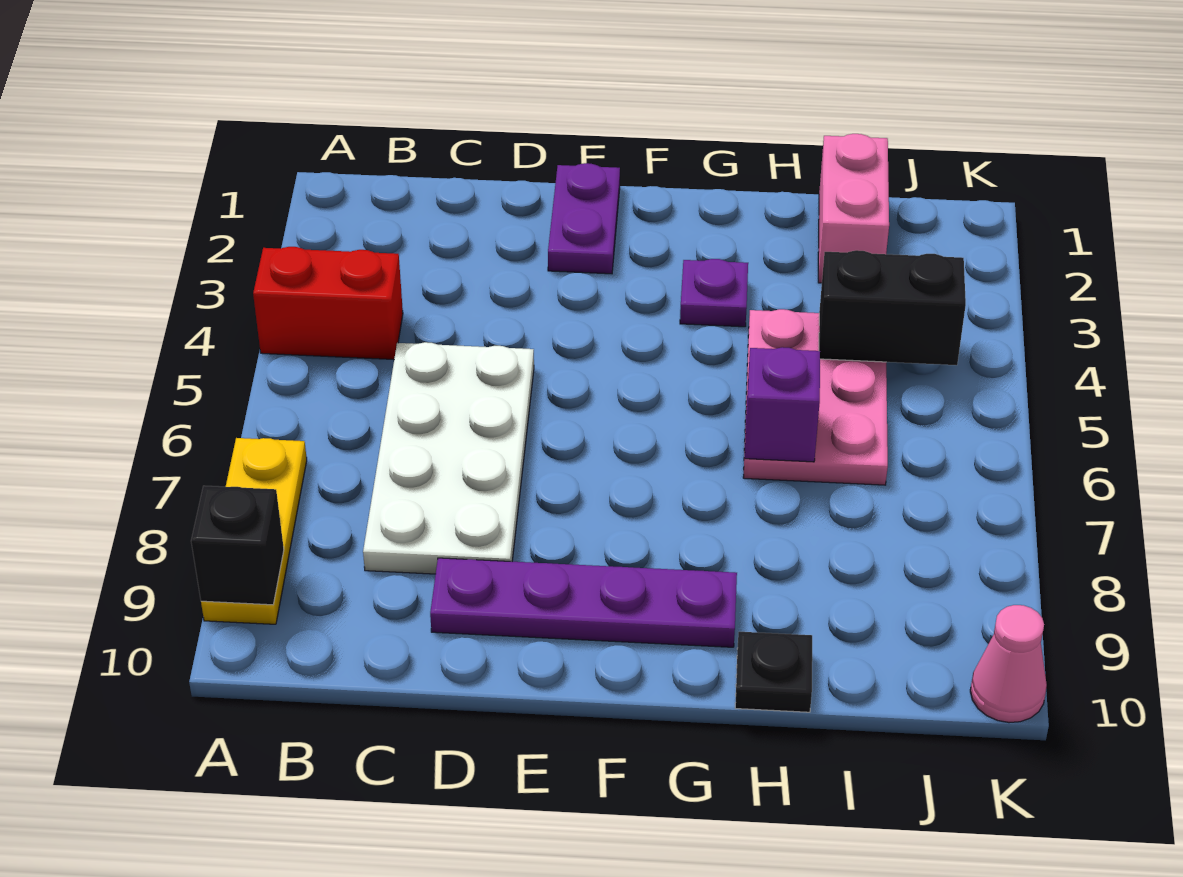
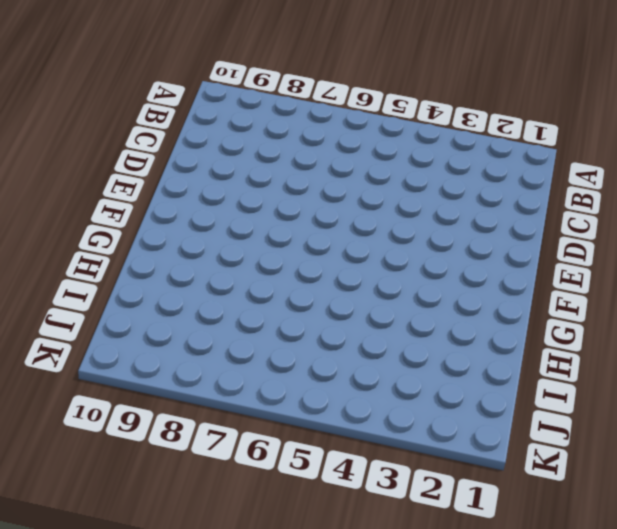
none -> red 1x2 brick [253,247,403,360]
none -> yellow 1x3 plate [201,438,307,624]
none -> white 2x4 plate [363,342,534,574]

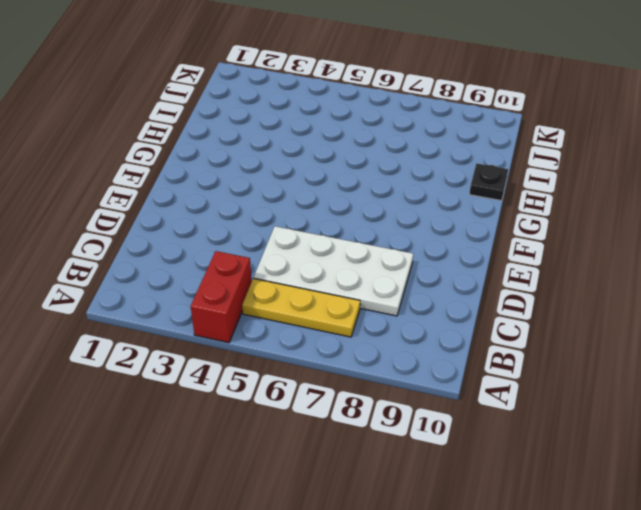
yellow 1x3 plate [242,278,360,337] -> yellow 1x3 plate moved to [201,438,307,624]
none -> purple 1x4 plate [430,558,737,647]
none -> purple 1x2 plate [548,163,620,274]
none -> purple 1x1 plate [680,259,748,327]

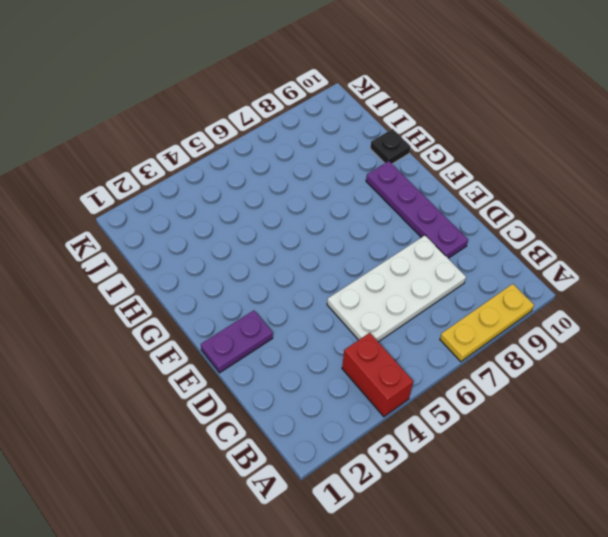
none -> purple 1x1 plate [680,259,748,327]
none -> pink 2x3 plate [743,309,888,485]
none -> pink 1x2 brick [818,134,889,283]

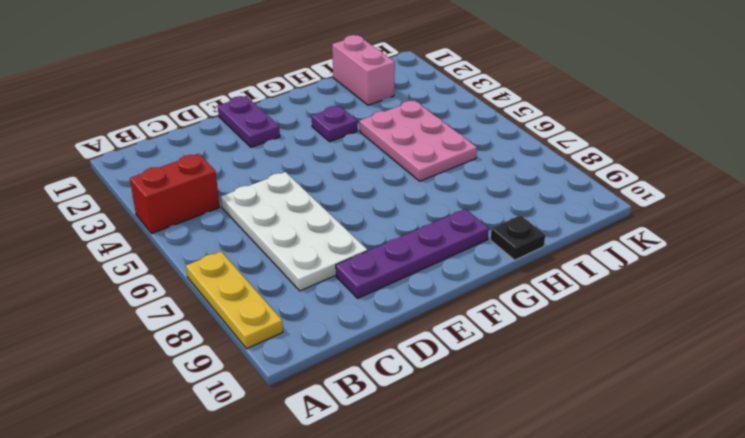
none -> pink 1x1 cone [970,605,1047,723]
none -> black 1x1 brick [191,486,284,605]
none -> purple 1x1 brick [745,347,820,462]

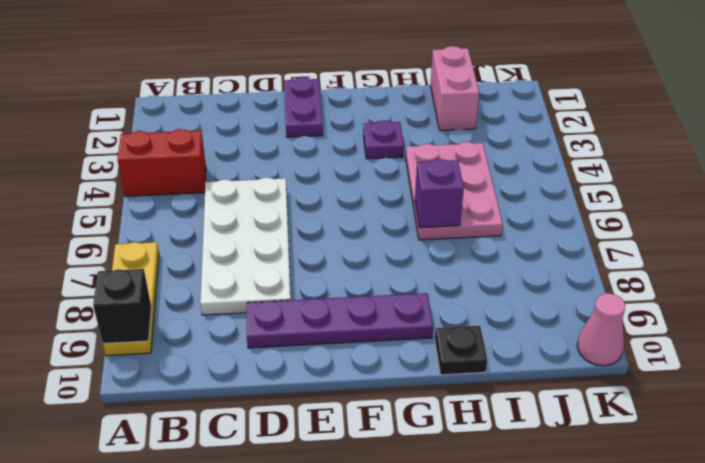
none -> black 1x2 brick [819,250,966,365]

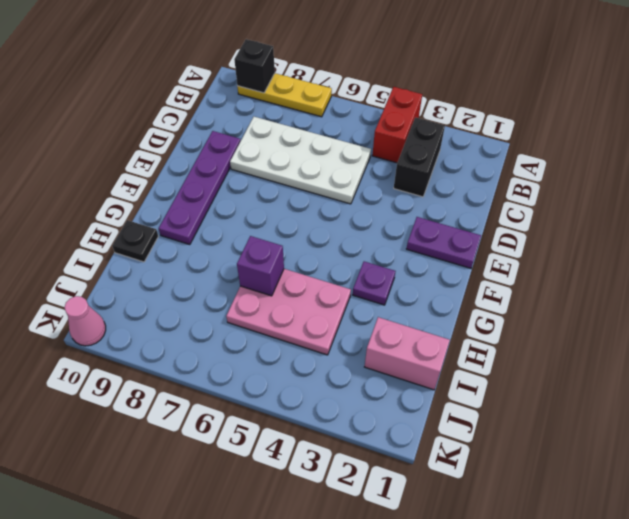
black 1x2 brick [394,117,445,197] -> black 1x2 brick moved to [819,250,966,365]

